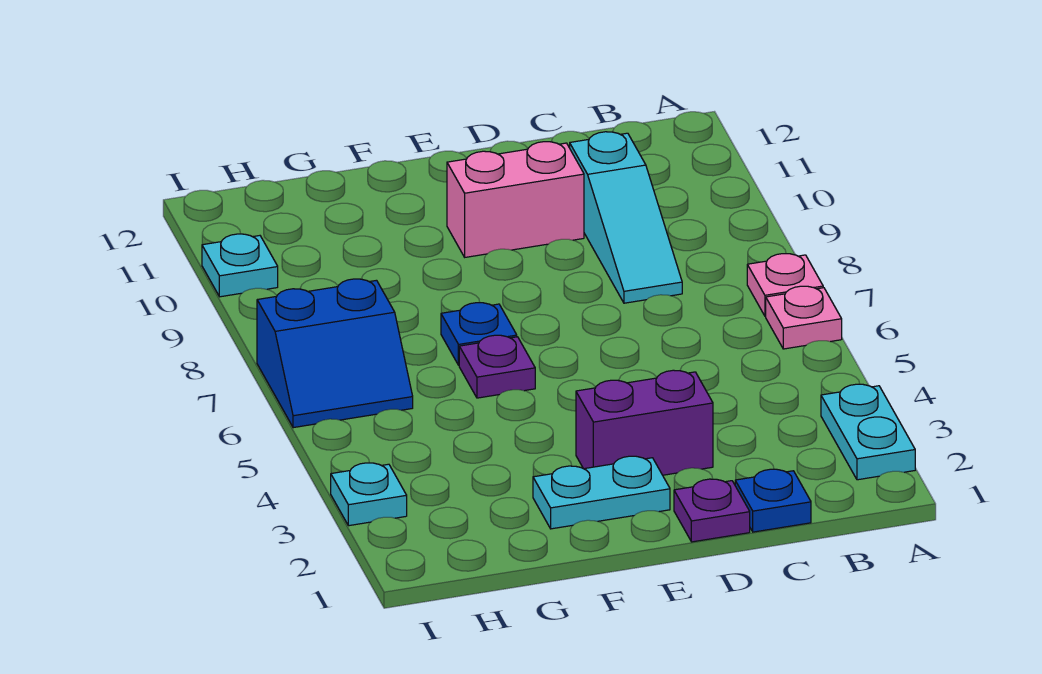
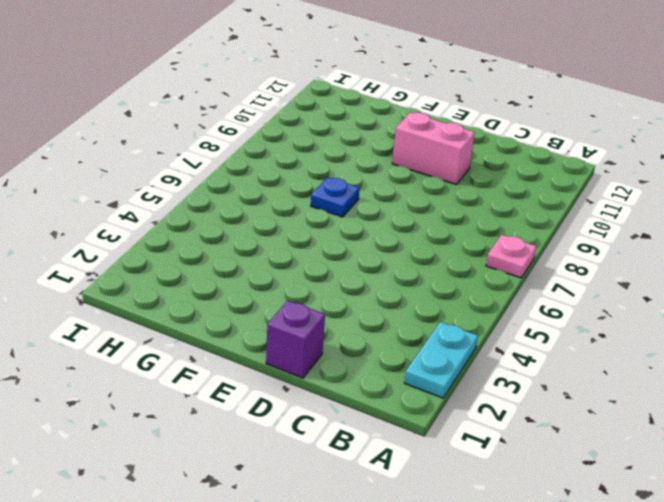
purple 1x1 brick [266,301,325,378] -> purple 1x1 plate [674,479,750,542]
none -> pink 1x1 plate [766,286,842,349]
none -> blue 1x1 plate [735,469,811,532]
none -> cyan 1x3 slope [570,132,682,303]

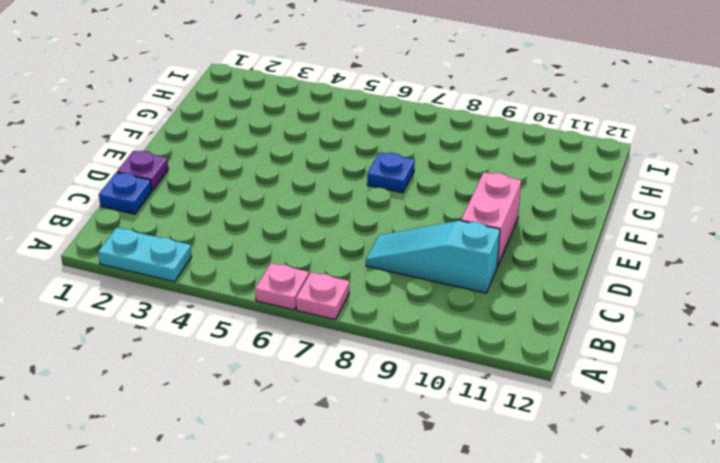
none -> purple 1x2 brick [576,370,713,475]
none -> cyan 1x2 plate [533,456,670,529]
none -> purple 1x1 plate [459,335,535,398]

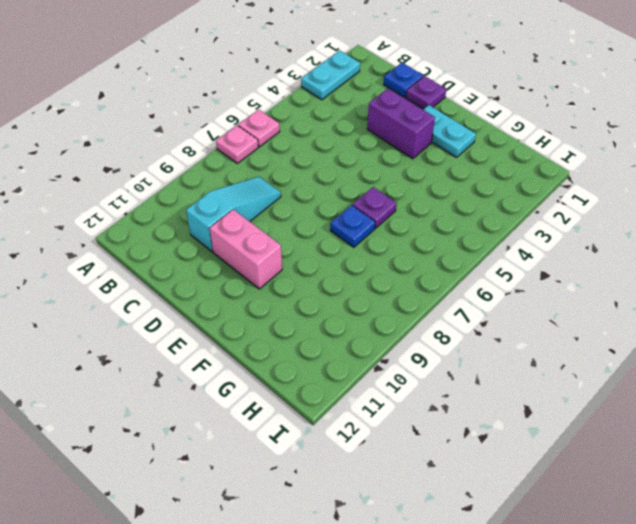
none -> blue 2x2 slope [257,279,413,428]
none -> cyan 1x1 plate [331,463,407,526]
none -> cyan 1x1 plate [202,234,278,297]

